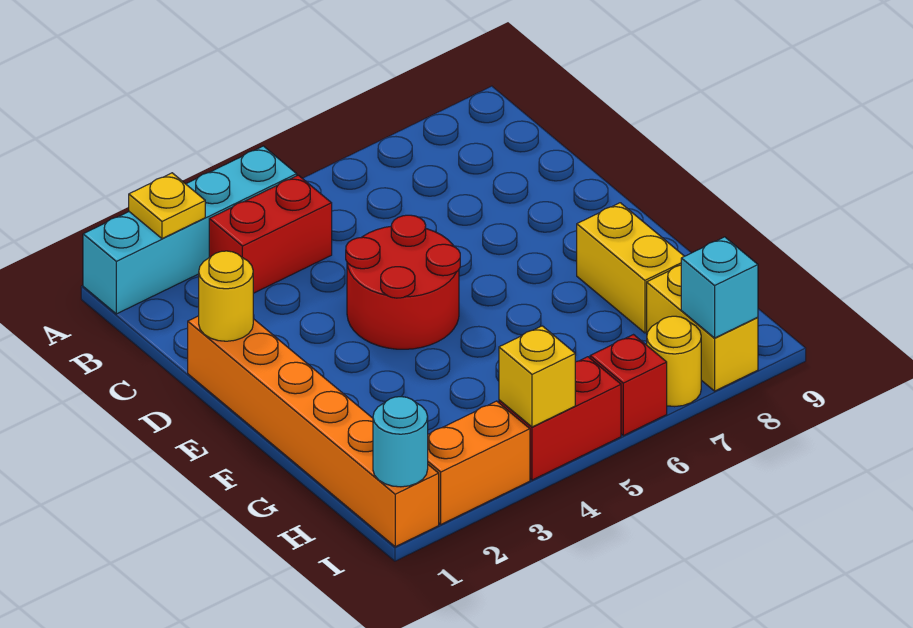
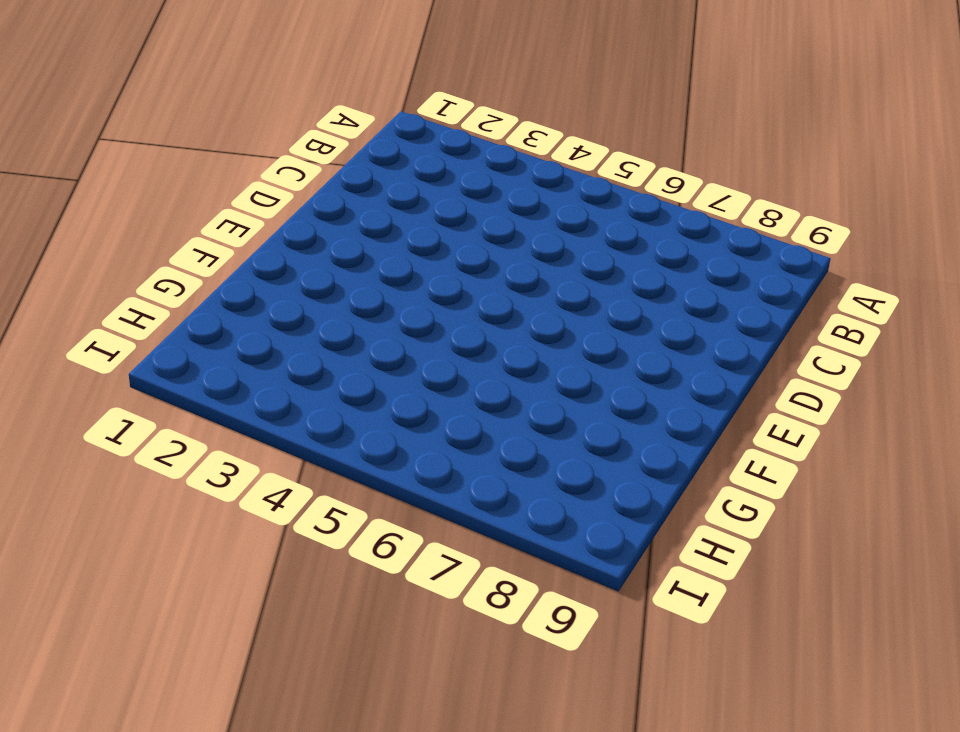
none -> cyan 1x4 brick [83,146,297,314]
none -> red 1x2 brick [209,175,332,293]
none -> orange 1x6 brick [188,316,439,547]

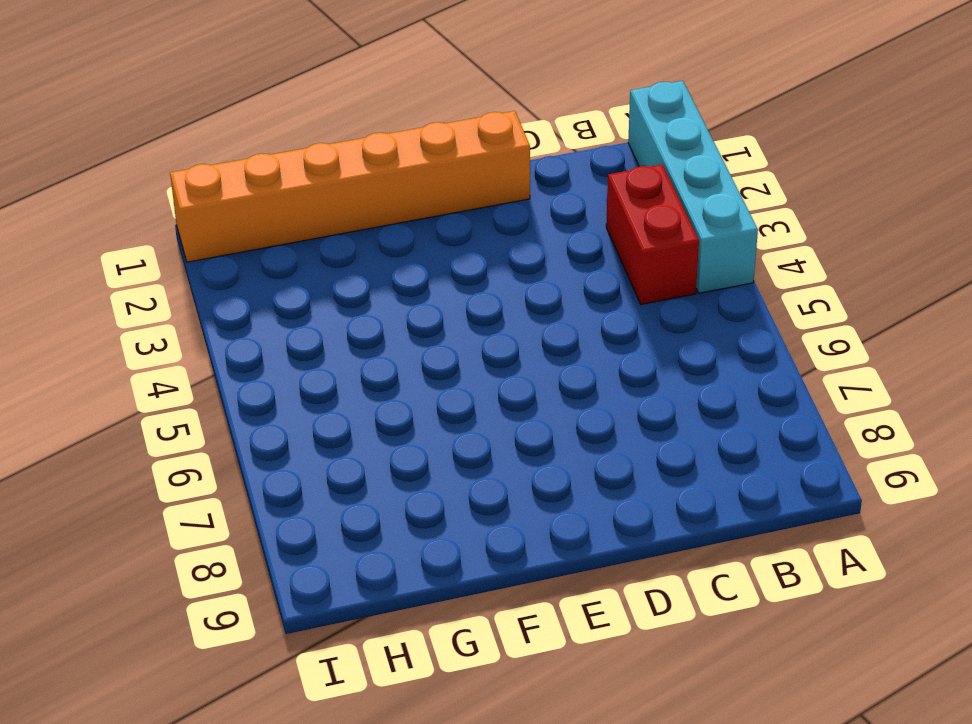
none -> red 2x2 round brick [346,215,460,349]
none -> yellow 1x2 brick [577,203,684,333]
none -> yellow 1x2 brick [647,265,758,391]

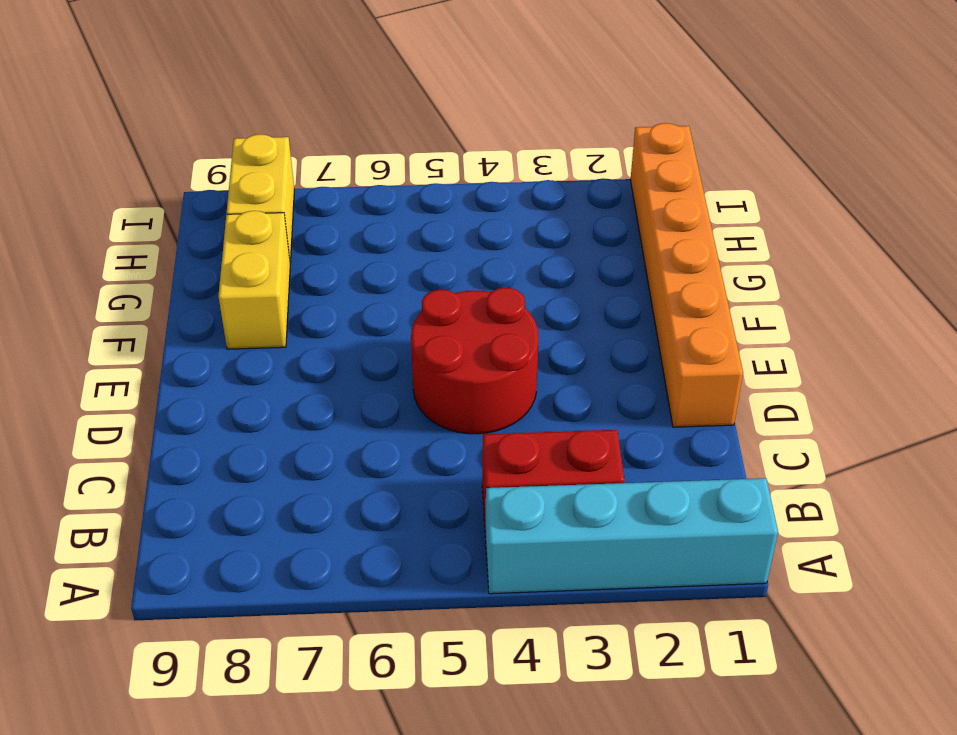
none -> orange 1x2 brick [428,401,530,524]
none -> red 1x2 brick [499,357,621,480]
none -> red 1x1 brick [590,335,667,436]

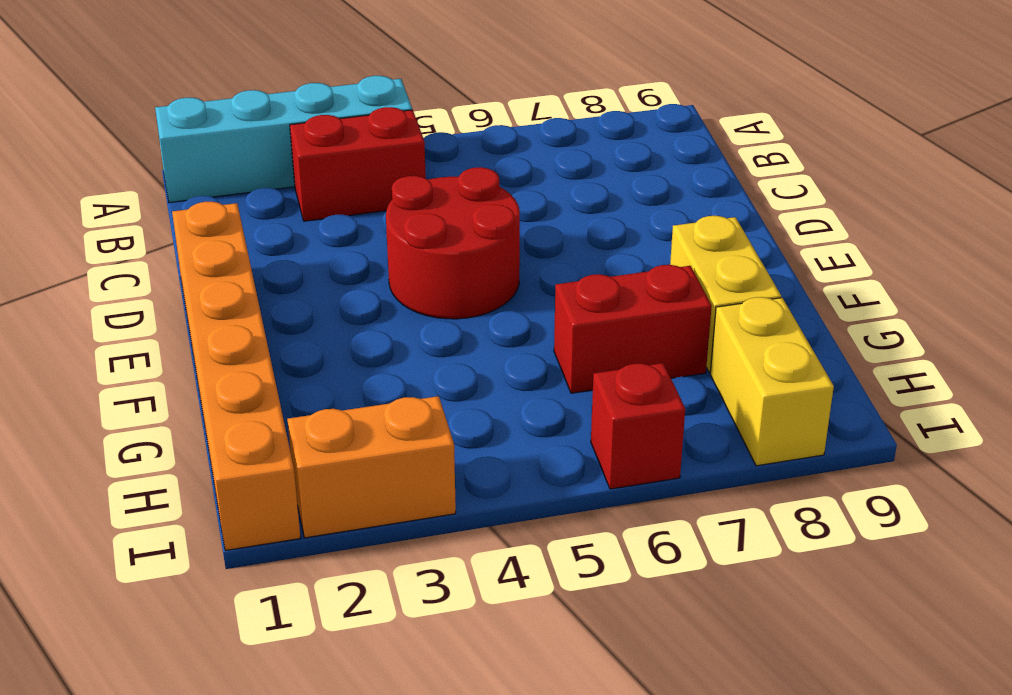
red 1x2 brick [554,265,712,393] -> red 1x2 brick moved to [499,357,621,480]
none -> yellow 1x1 round brick [647,316,701,407]
none -> yellow 1x1 plate [129,173,205,239]
none -> yellow 1x1 round brick [199,251,253,341]

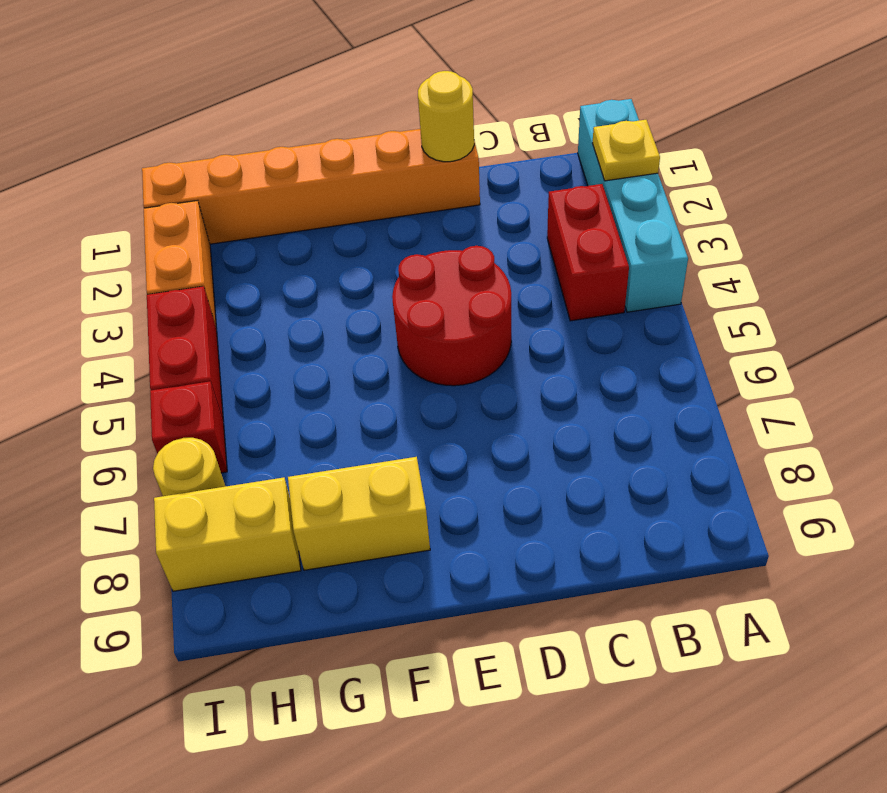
none -> cyan 1x1 round brick [373,397,428,487]
none -> yellow 1x1 brick [499,326,575,427]
none -> cyan 1x1 brick [681,237,758,338]

